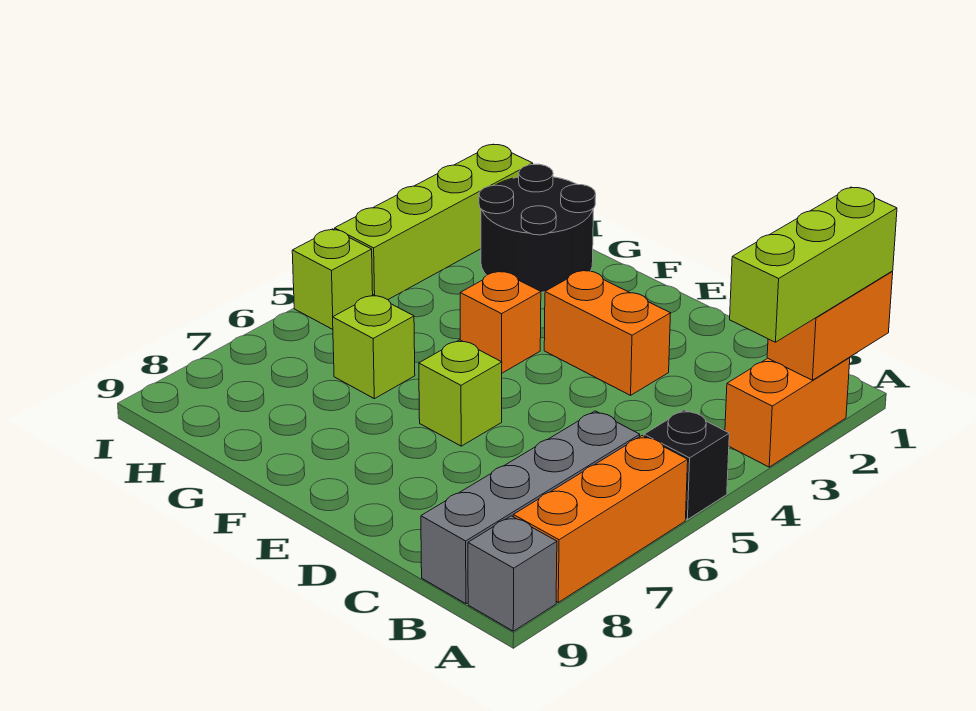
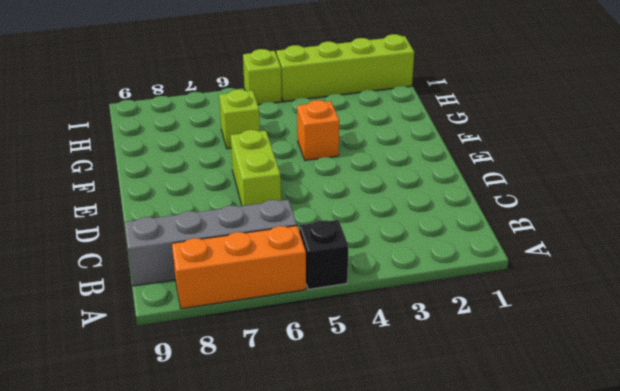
lime 1x2 brick [230,130,281,206] -> lime 1x1 brick [419,340,502,446]
none -> orange 1x2 brick [725,357,850,467]
none -> grey 1x1 brick [468,516,557,631]
none -> orange 1x2 brick [544,270,671,395]

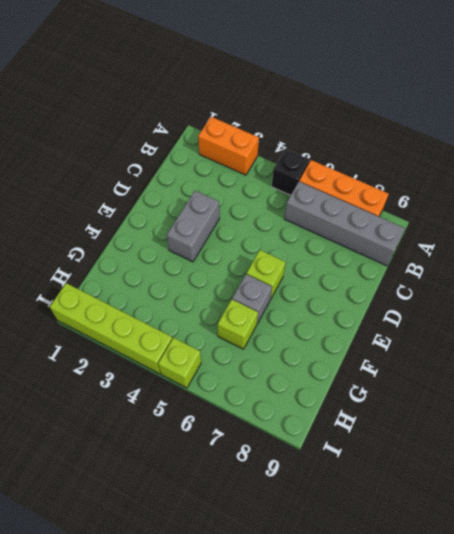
grey 1x2 brick [167,191,220,262] -> orange 1x2 brick [544,270,671,395]
grey 1x1 brick [232,274,272,324] -> grey 1x1 brick moved to [468,516,557,631]
none -> orange 1x1 brick [460,271,541,373]
none -> black 2x2 round brick [479,164,596,292]
none -> orange 1x2 brick [767,272,893,380]

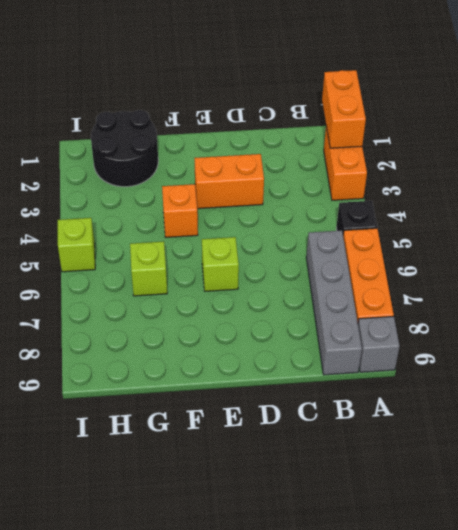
none -> lime 1x4 brick [335,144,533,300]
none -> lime 1x3 brick [730,187,897,342]

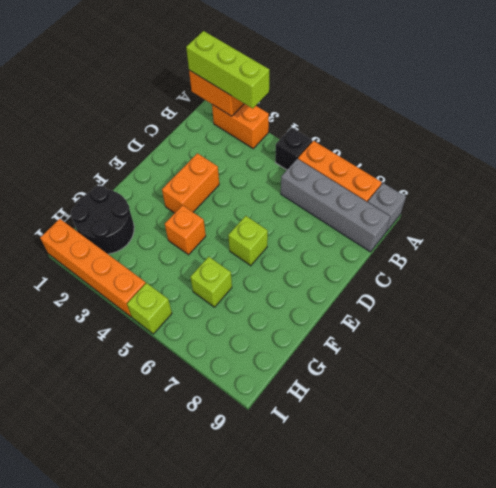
orange 1x4 brick [40,219,146,317] -> lime 1x4 brick [335,144,533,300]

